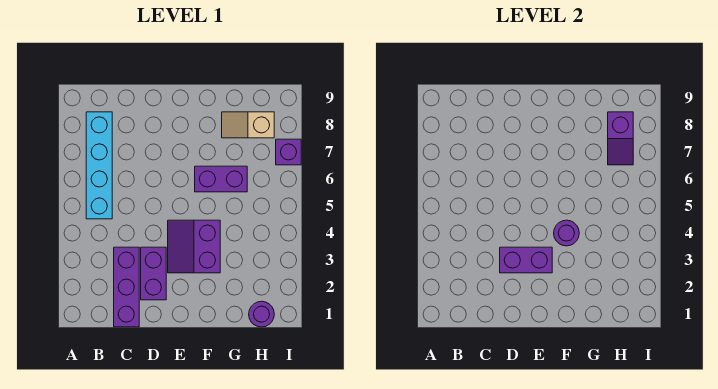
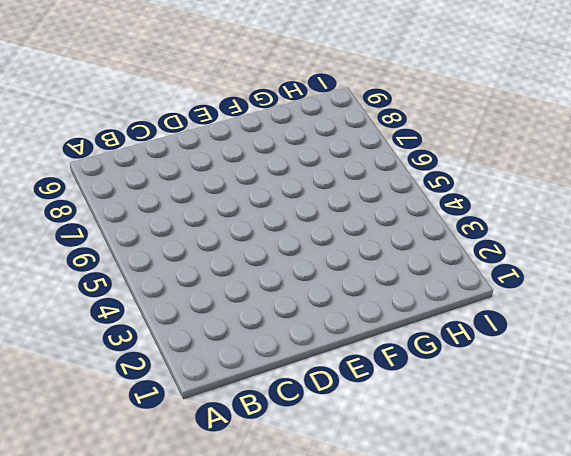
none -> cyan 1x4 brick [86,112,112,219]
none -> purple 1x3 brick [114,247,139,327]

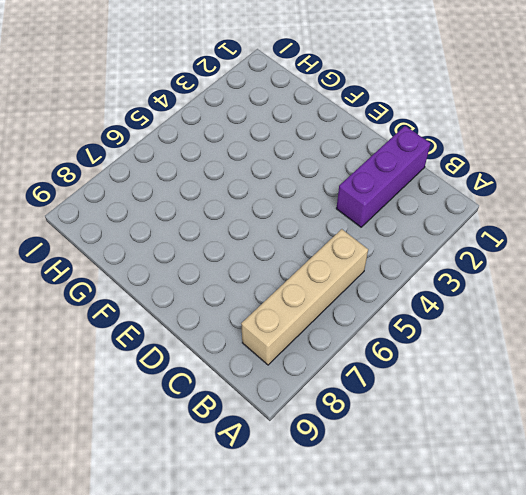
tan 1x4 brick [241,229,368,365] -> cyan 1x4 brick [86,112,112,219]
none -> purple 1x2 brick [141,247,166,300]
none -> purple 2x2 slope [168,220,220,273]

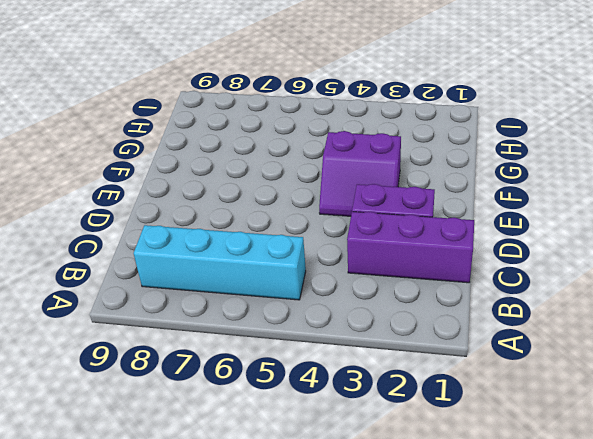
none -> purple 1x2 brick [195,166,247,192]
none -> tan 1x2 slope [222,112,274,138]

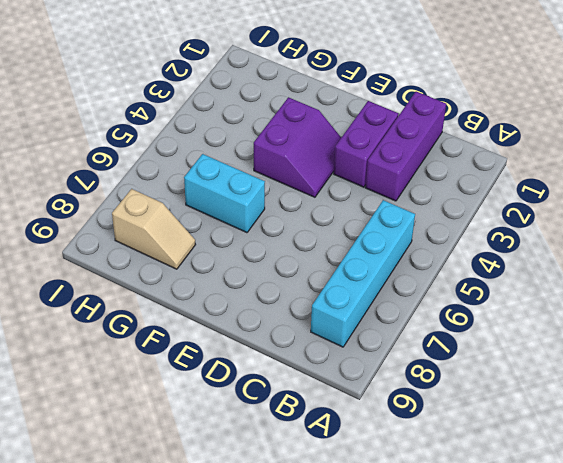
cyan 1x2 brick [184,154,265,233] -> purple 1x2 brick [195,166,247,192]
none -> purple 1x1 round brick [249,301,274,327]
none -> purple 1x1 brick [276,139,301,165]

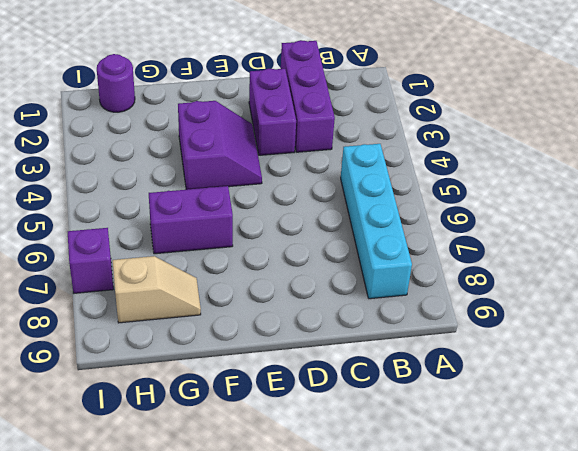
none -> purple 1x2 brick [500,247,552,273]
none -> purple 1x1 round brick [554,220,579,246]

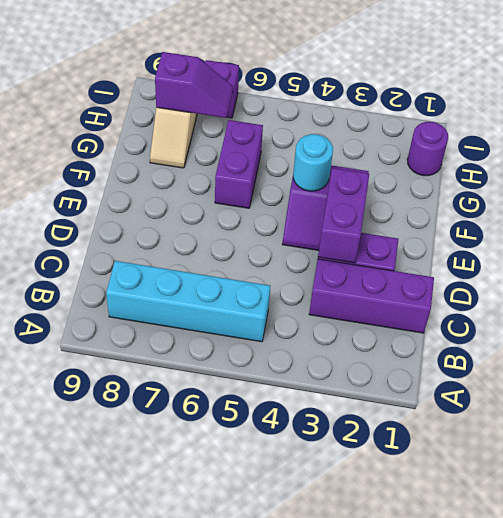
cyan 1x1 round brick [293,134,333,191] -> purple 1x1 round brick [554,220,579,246]

